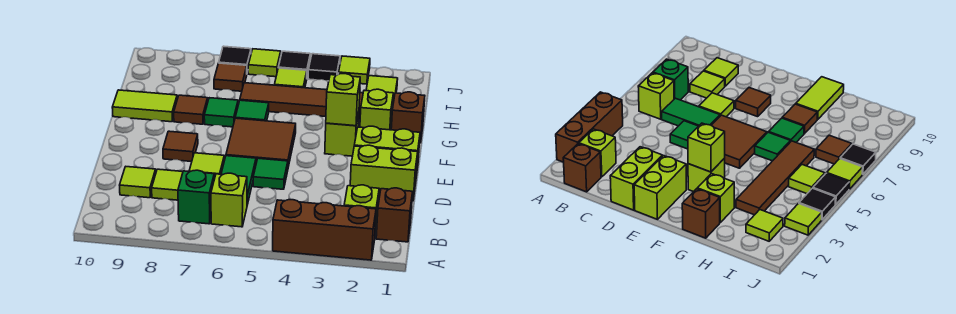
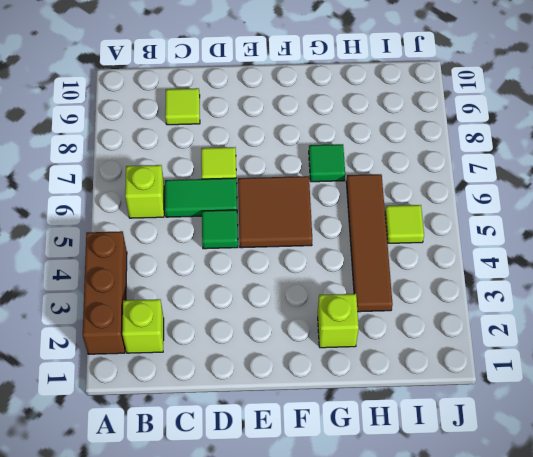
none -> brown 1x1 brick [376,188,412,242]
none -> green 1x1 brick [178,170,214,224]
none -> lime 1x1 tile [152,169,183,200]
none -> lime 1x2 brick [350,145,418,201]

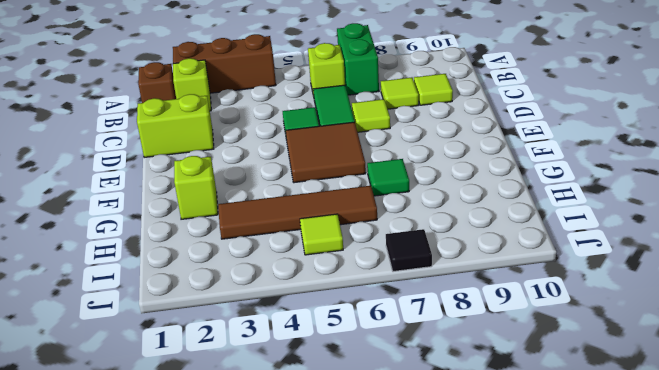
green 1x2 brick [337,23,379,95] -> green 1x1 brick [178,170,214,224]
none -> lime 1x2 brick [354,126,420,176]
none -> brown 1x1 tile [163,131,198,162]
none -> lime 1x1 brick [325,112,359,156]
none -> brown 1x1 brick [391,92,425,143]

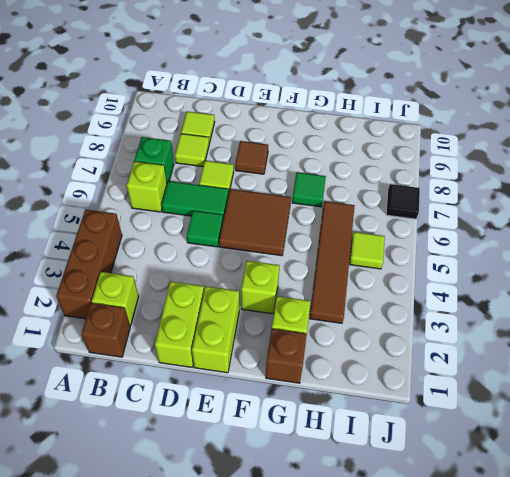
none -> green 1x1 tile [235,100,269,121]
none -> brown 1x1 tile [174,95,208,124]
none -> lime 1x2 tile [112,90,177,122]
none -> lime 1x1 tile [366,76,398,103]

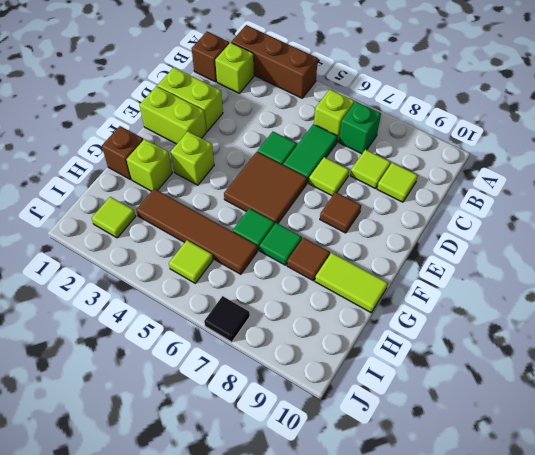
none -> brown 1x1 tile [214,63,247,91]
none -> lime 1x1 tile [339,56,370,84]
none -> black 1x1 tile [308,54,340,81]
none -> black 1x1 tile [278,51,310,76]

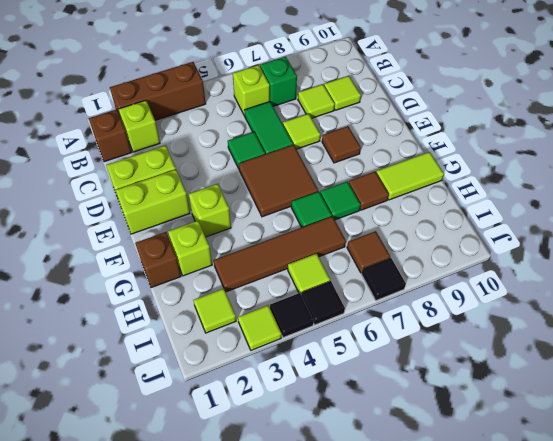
none -> lime 1x1 tile [248,49,281,77]
none -> lime 1x1 brick [326,74,360,126]

